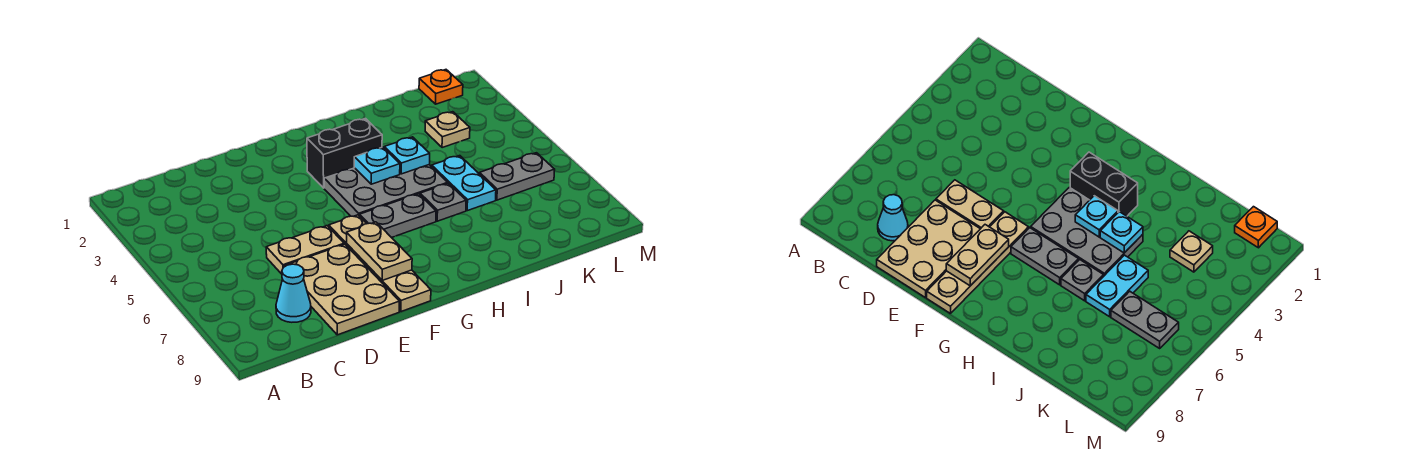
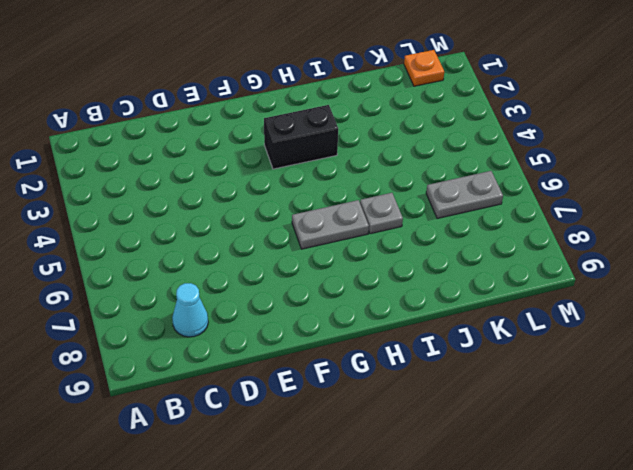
none -> tan 1x2 plate [266,226,344,274]
none -> tan 2x3 plate [284,244,399,335]
none -> tan 1x4 plate [329,215,431,312]

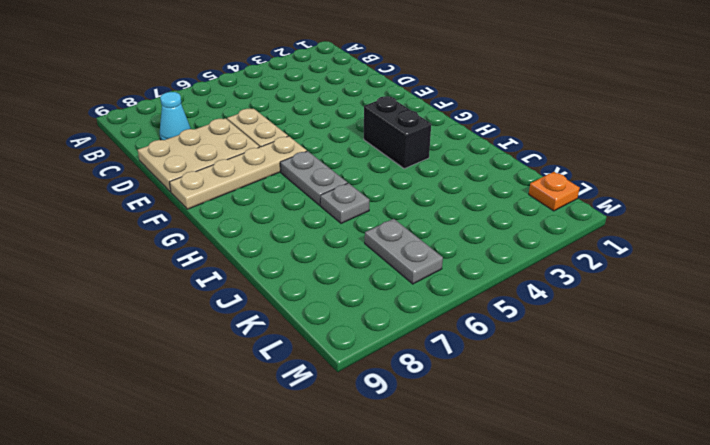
none -> grey 2x3 plate [324,165,448,216]
none -> cyan 1x2 plate [432,156,496,211]
none -> tan 1x1 plate [425,112,470,148]

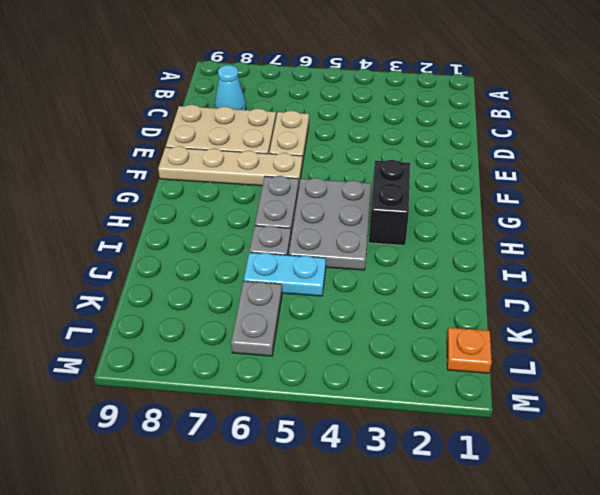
none -> tan 1x1 plate [425,112,470,148]
none -> tan 1x2 plate [347,222,412,280]
none -> cyan 1x1 plate [354,147,400,184]

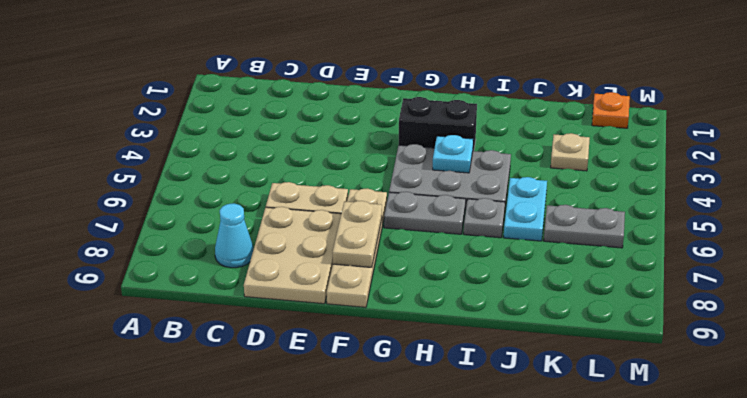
none -> cyan 1x1 plate [384,137,430,174]

